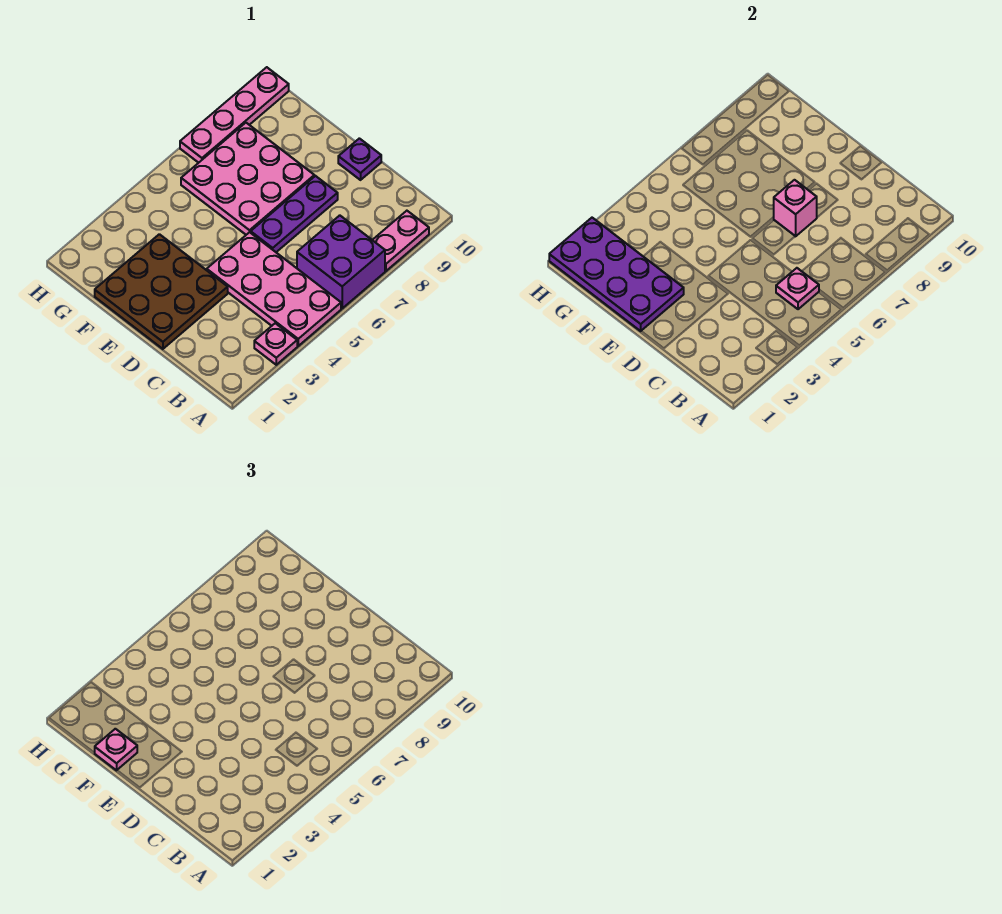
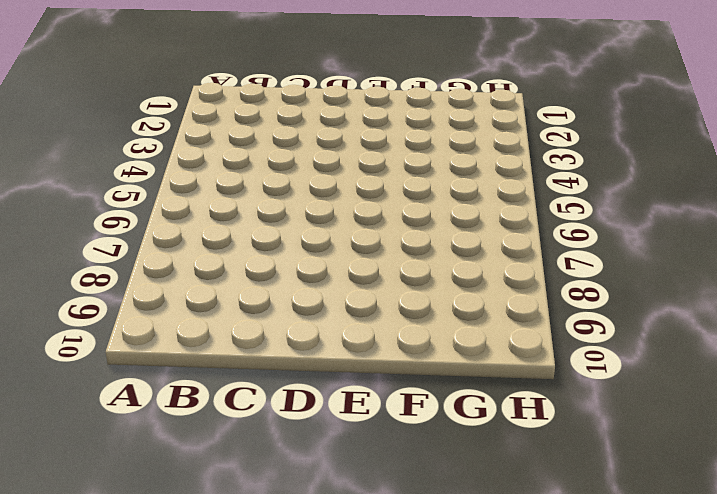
none -> pink 1x1 plate [254,323,297,365]
none -> pink 2x4 plate [207,232,341,346]
none -> purple 2x2 brick [297,215,385,308]

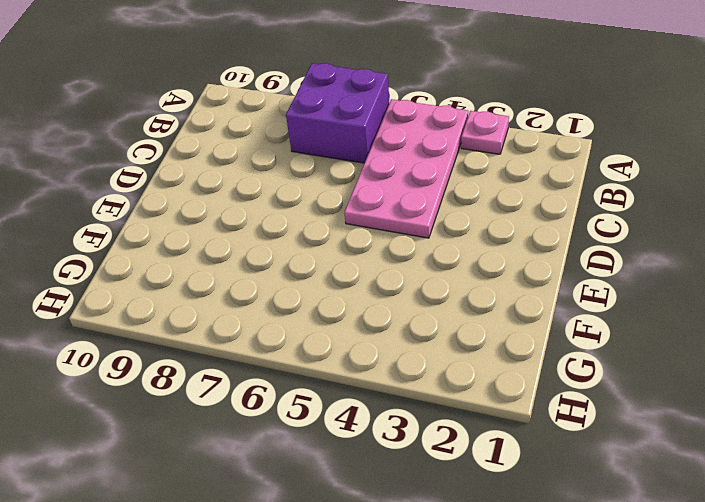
none -> pink 1x2 plate [373,211,429,271]
none -> brown 3x3 plate [95,234,228,349]
none -> purple 1x3 plate [251,176,338,252]

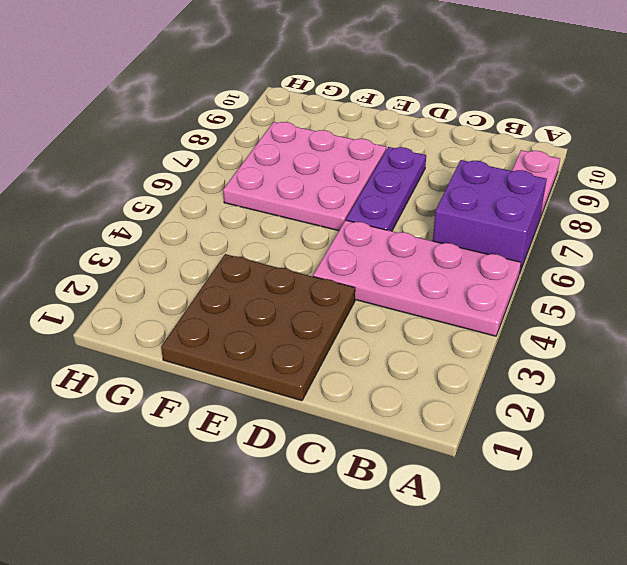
none -> pink 1x1 plate [254,323,297,365]
none -> purple 1x1 plate [338,138,381,180]
none -> pink 1x4 plate [180,67,289,163]

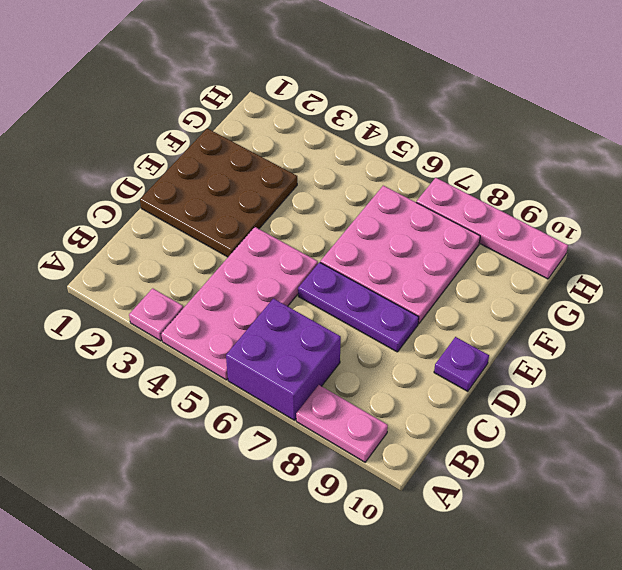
none -> pink 1x1 plate [776,268,819,309]
none -> pink 1x1 brick [774,180,817,236]
none -> purple 2x4 plate [549,218,684,331]

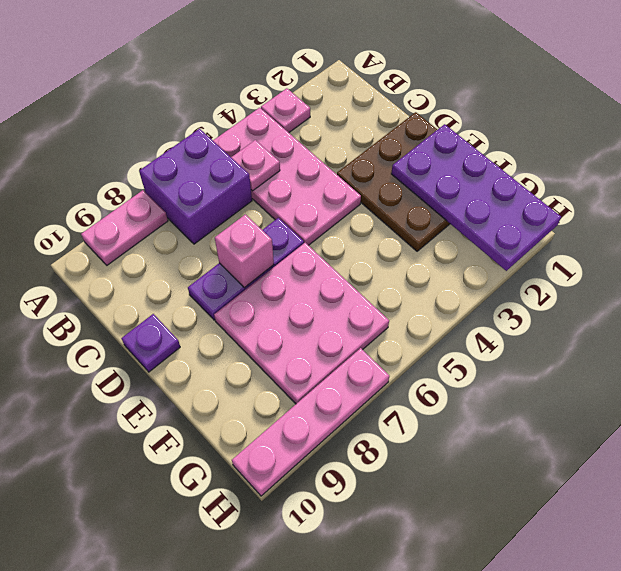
none -> pink 1x1 plate [95,729,137,770]

